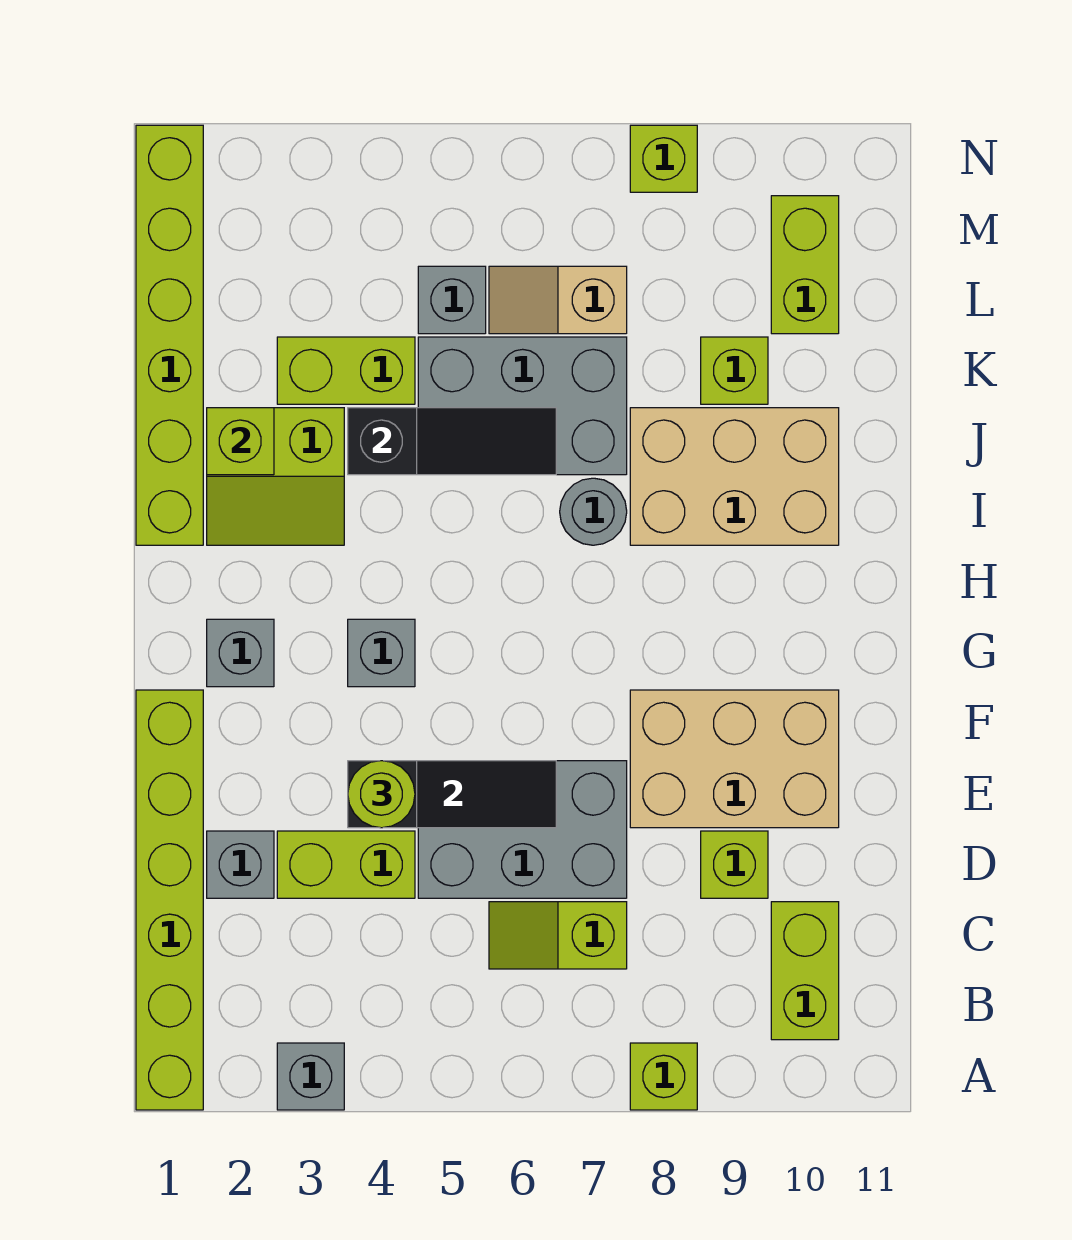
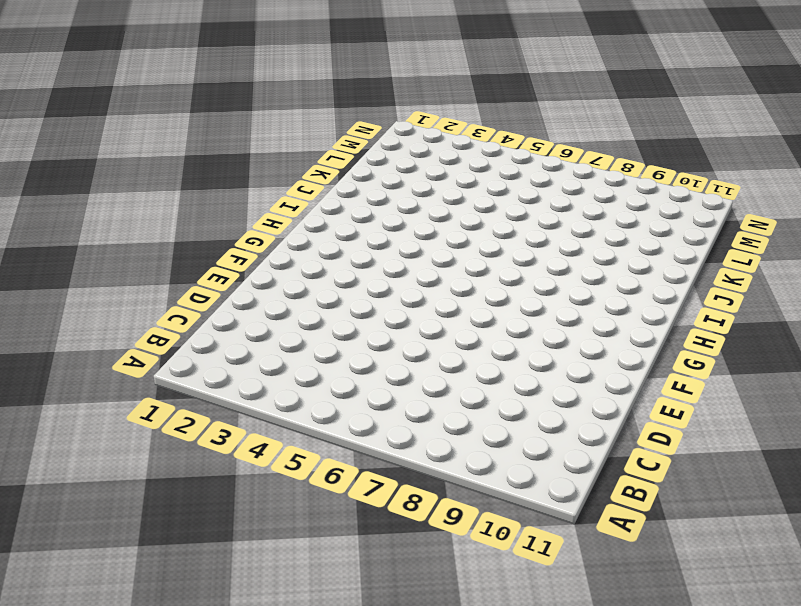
none -> lime 1x6 brick [136,690,203,1110]
none -> grey 1x1 brick [277,1043,344,1110]
none -> lime 1x1 brick [630,1043,697,1110]

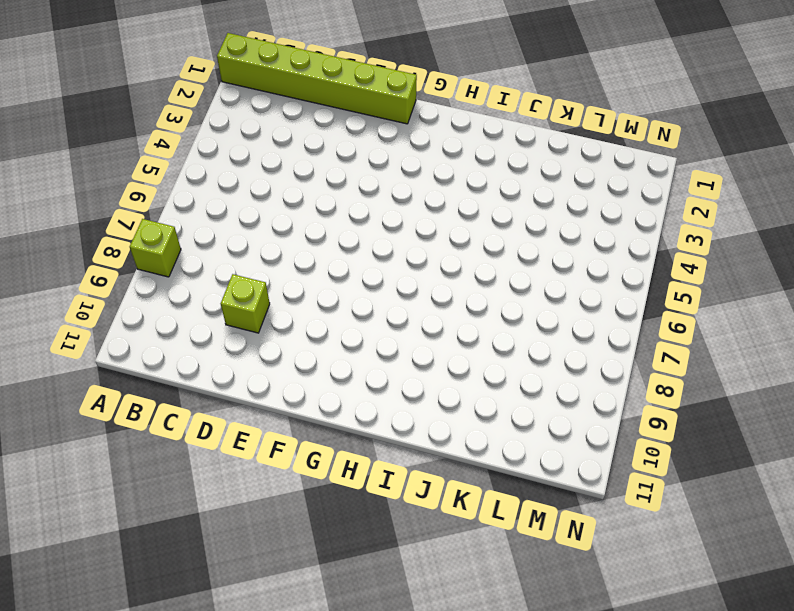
none -> grey 1x1 brick [277,1043,344,1110]
none -> lime 1x2 brick [771,902,839,1040]
none -> lime 1x2 slope [489,902,627,969]

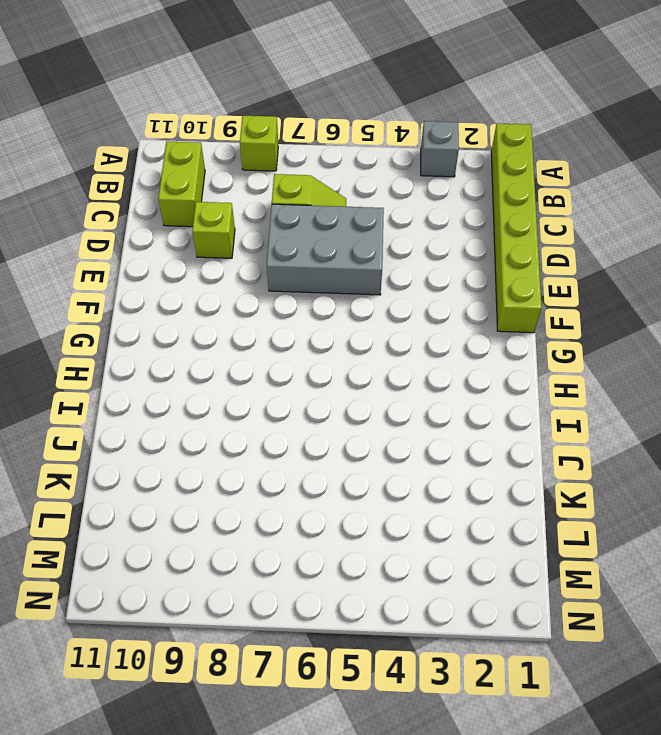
none -> grey 1x1 brick [207,831,274,898]
none -> lime 1x2 brick [277,831,415,898]
none -> tan 2x3 brick [630,690,839,828]

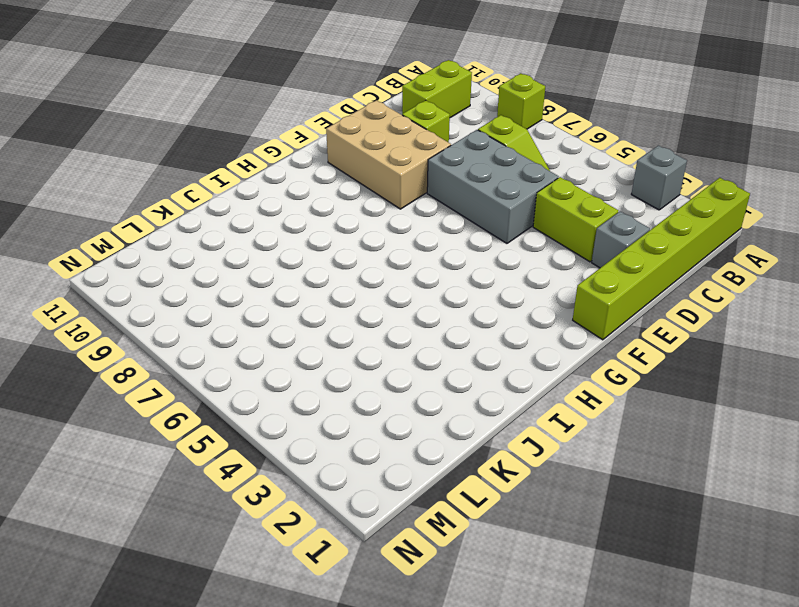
none -> grey 1x1 brick [207,619,274,687]
none -> grey 1x1 brick [348,619,415,687]
none -> lime 1x6 brick [136,125,203,545]

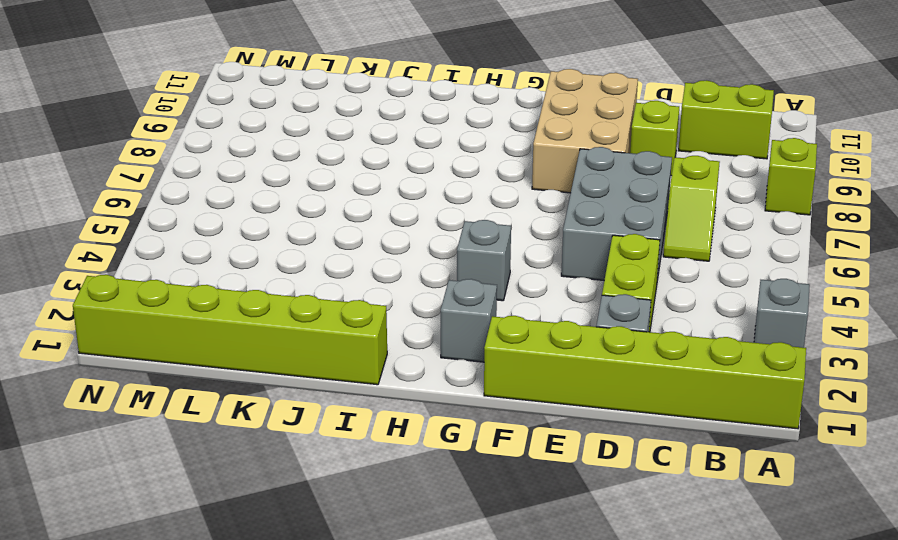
none -> lime 2x2 slope [207,408,344,545]
none -> grey 1x1 round brick [560,478,627,545]
none -> tan 2x3 brick [630,408,839,545]

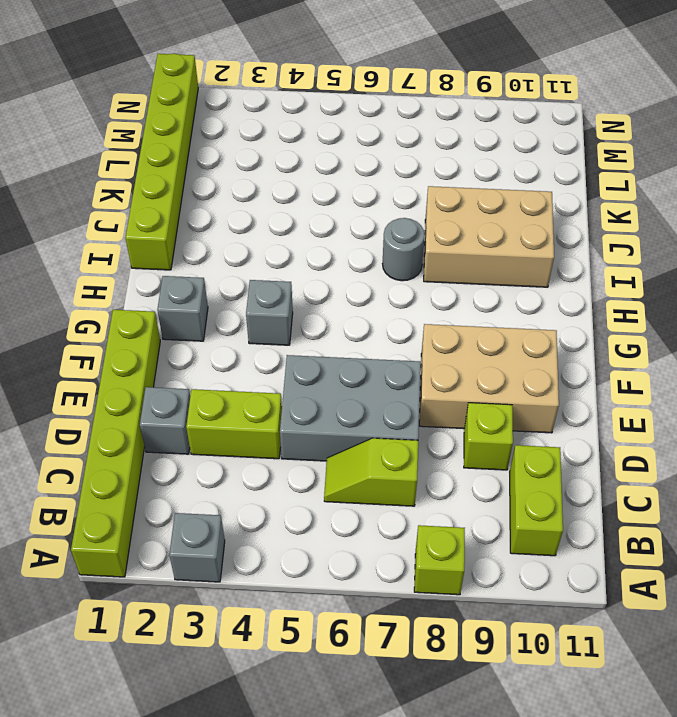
none -> lime 2x2 slope [207,408,344,545]
none -> grey 2x3 brick [418,337,627,475]
none -> lime 1x2 brick [277,337,415,404]

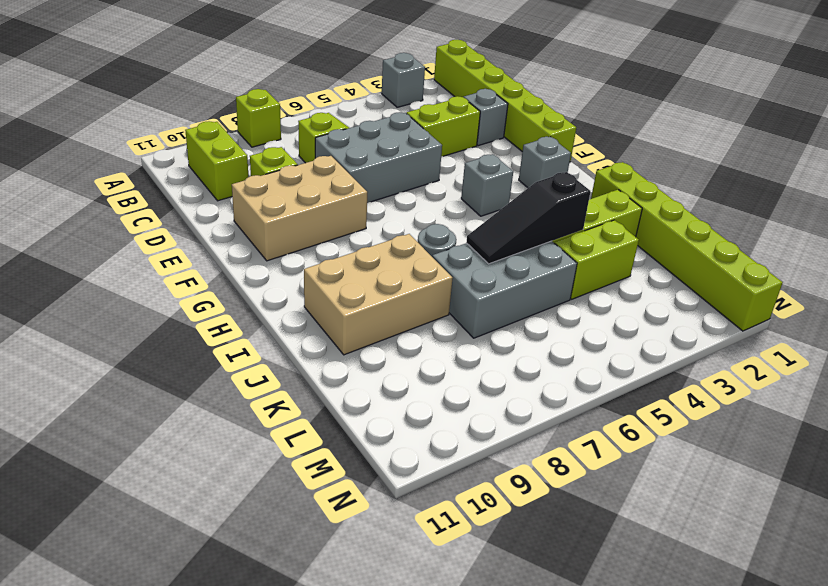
none -> lime 1x1 brick [701,337,768,404]
none -> grey 1x1 brick [418,266,486,334]
none -> tan 1x2 slope [489,266,627,334]

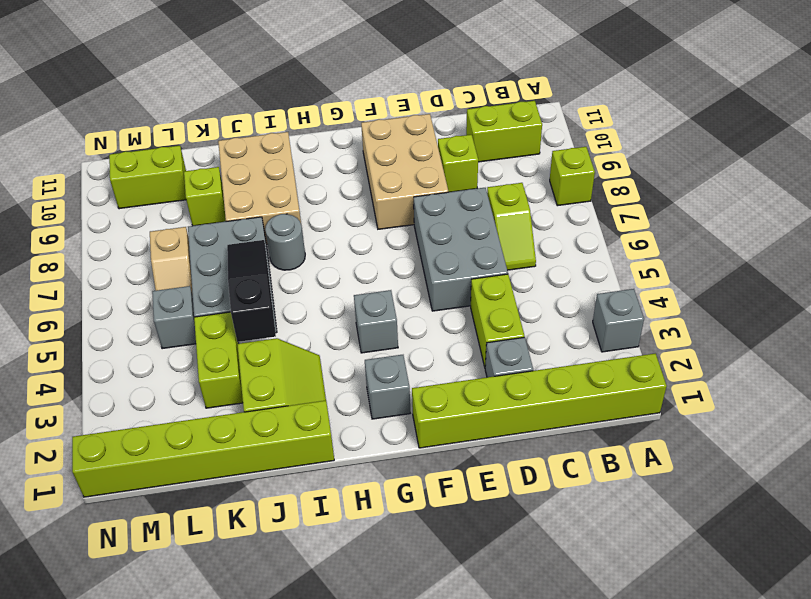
none -> lime 1x1 brick [630,125,697,192]
none -> black 1x3 slope [348,761,556,828]
none -> lime 1x1 brick [207,408,274,475]

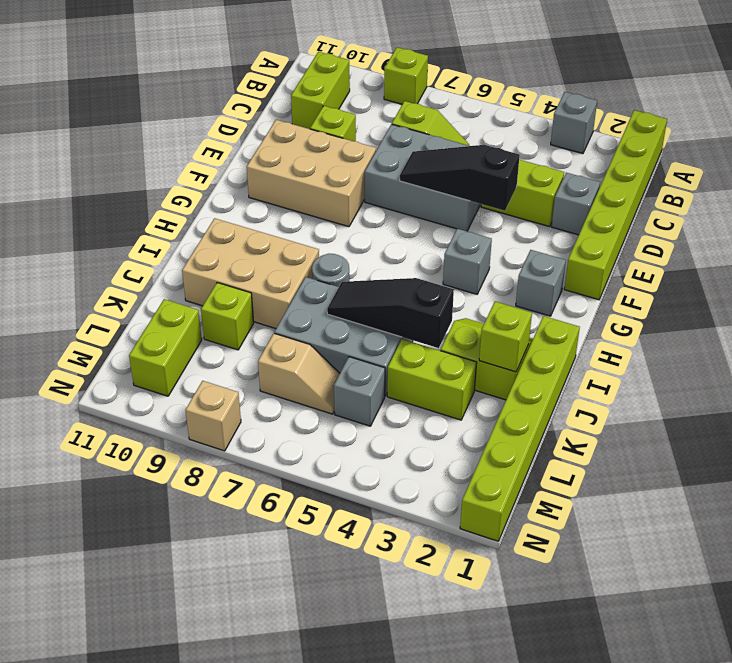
tan 1x1 brick [186,381,241,451] -> lime 1x1 brick [630,125,697,192]
none -> lime 1x1 round brick [348,761,415,828]

